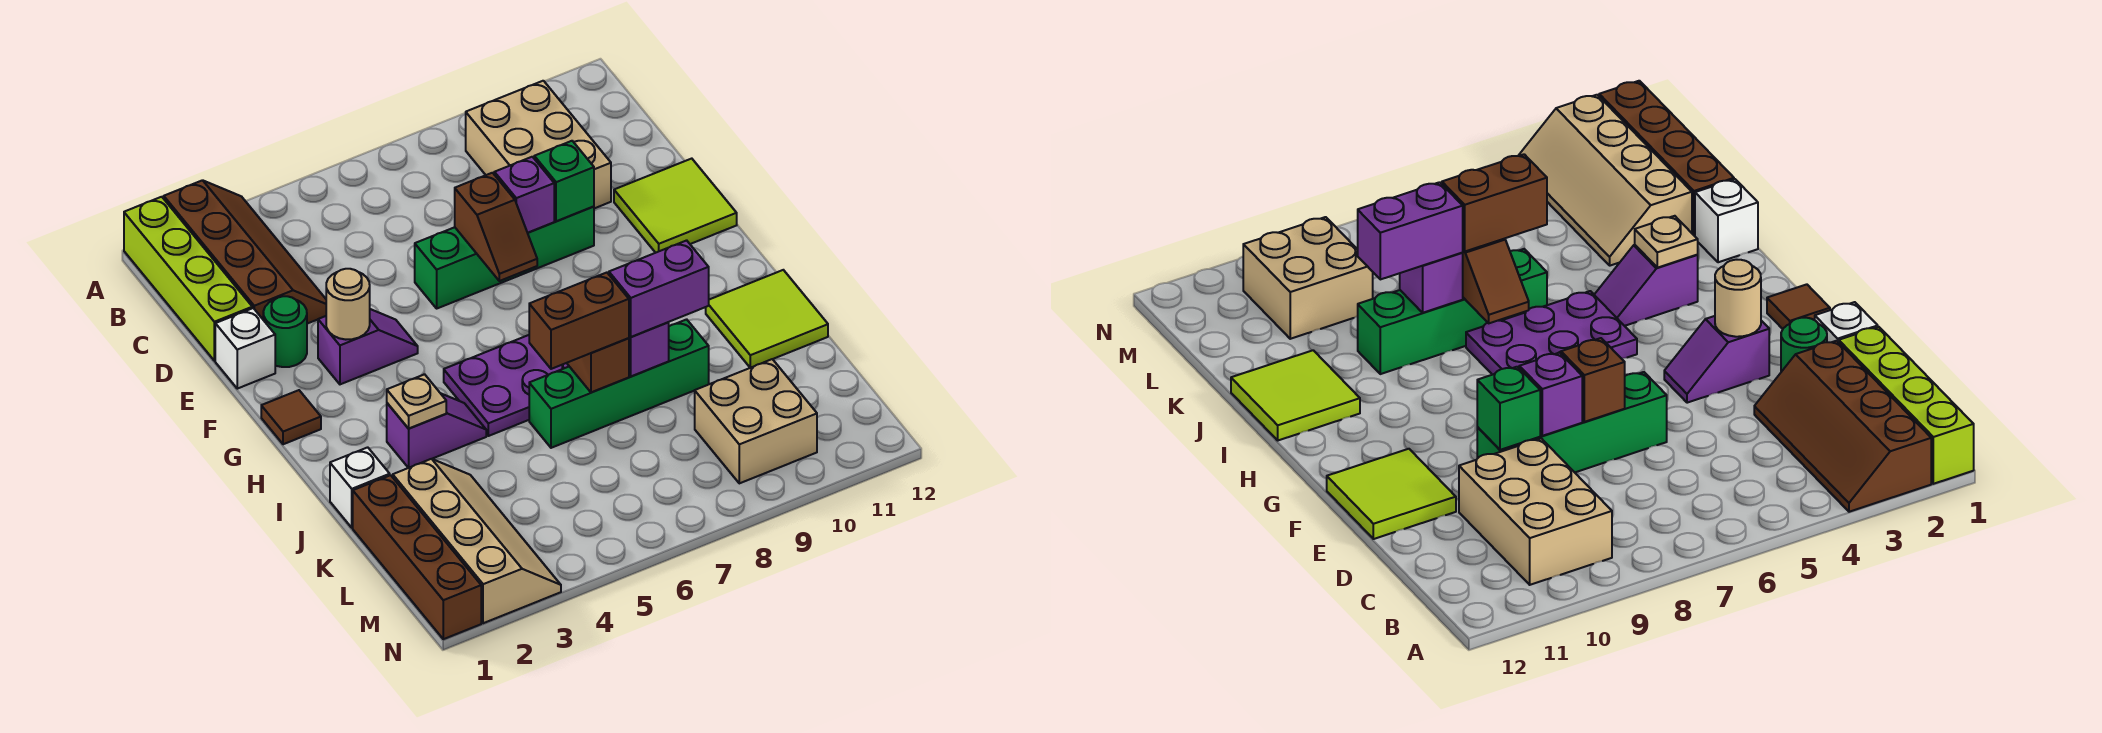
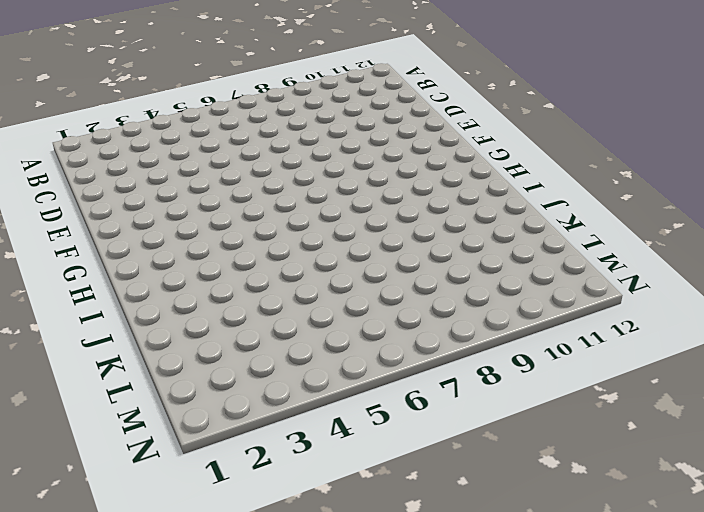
none -> lime 1x4 brick [124,197,252,361]
none -> brown 2x4 slope [164,180,326,324]
none -> tan 2x3 brick [466,81,611,208]

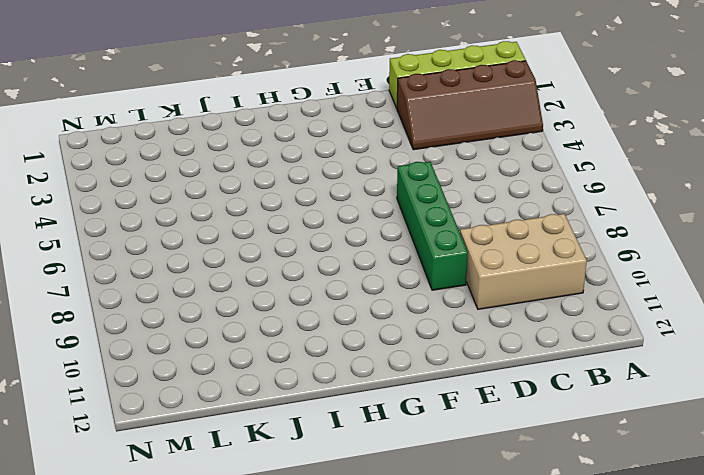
none -> white 1x1 brick [215,308,275,389]
none -> green 1x1 round brick [263,296,307,367]
none -> lime 2x2 tile [614,159,737,253]

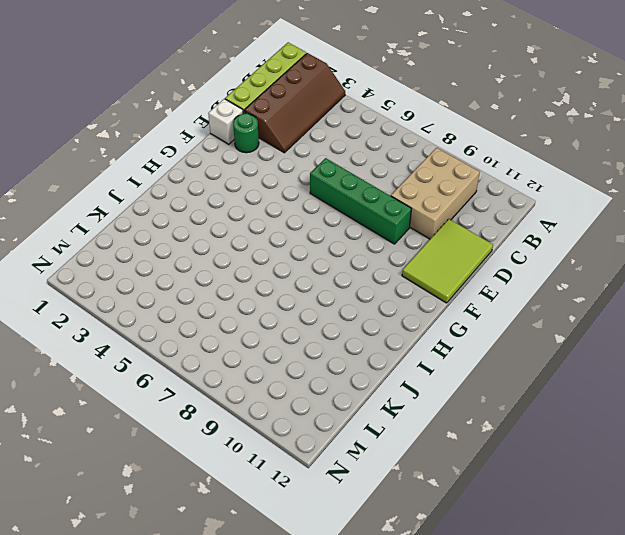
lime 2x3 tile [402,219,493,303] -> lime 2x2 tile [614,159,737,253]
none -> purple 1x2 slope [318,309,418,384]
none -> brown 1x1 tile [261,390,321,444]
none -> purple 2x3 plate [444,335,569,436]

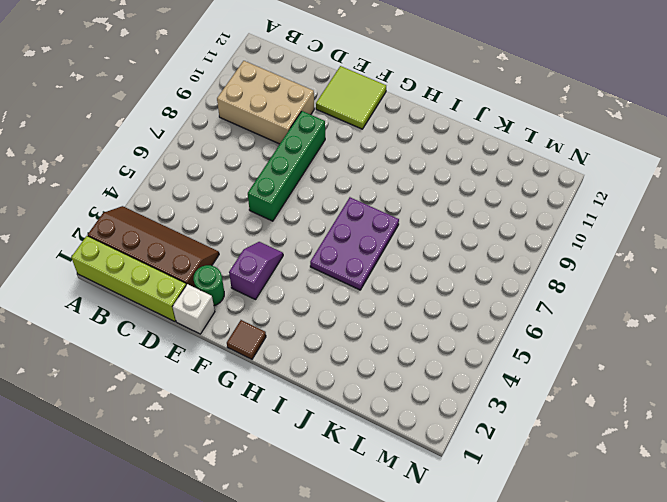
none -> purple 1x2 slope [387,394,486,468]
none -> lime 2x2 tile [706,270,828,368]
none -> white 1x1 brick [330,447,390,528]

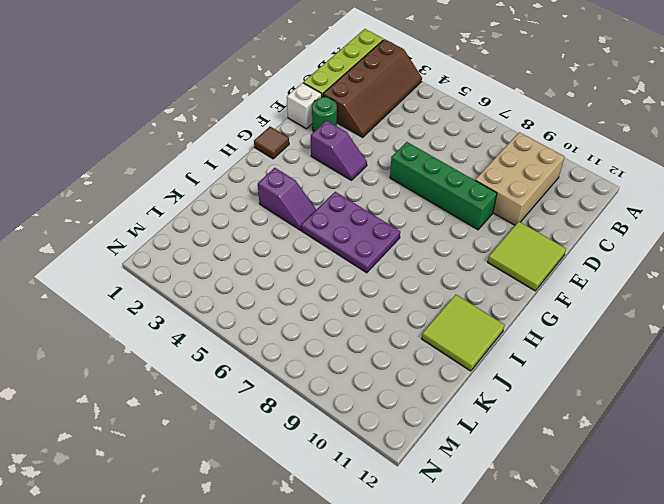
none -> white 1x1 brick [330,447,390,528]
none -> green 1x4 brick [529,319,709,448]
none -> brown 1x4 brick [353,475,481,639]

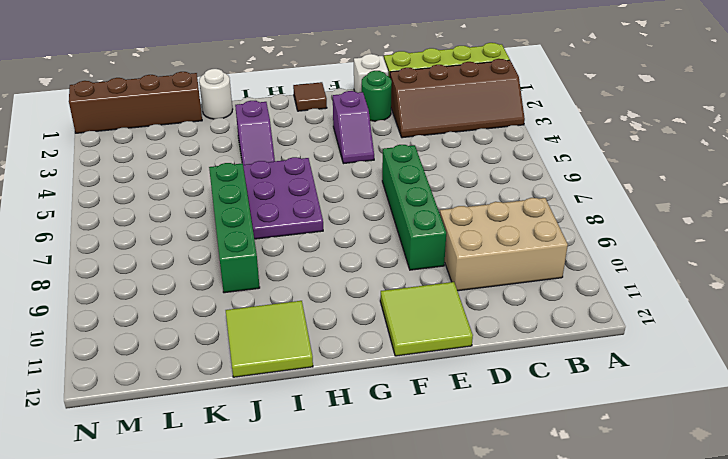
white 1x1 round brick [199,69,233,119] -> white 1x1 brick [330,447,390,528]
none -> tan 2x4 slope [392,459,561,623]
none -> tan 2x2 brick [695,359,817,483]
none -> brown 1x2 slope [455,173,537,281]

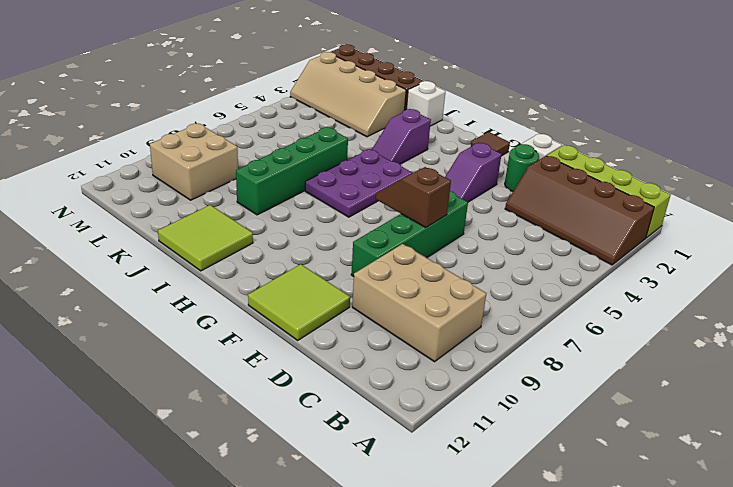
none -> purple 1x1 brick [494,157,554,233]
none -> green 1x1 brick [534,141,594,221]
none -> tan 1x1 round brick [326,269,370,340]

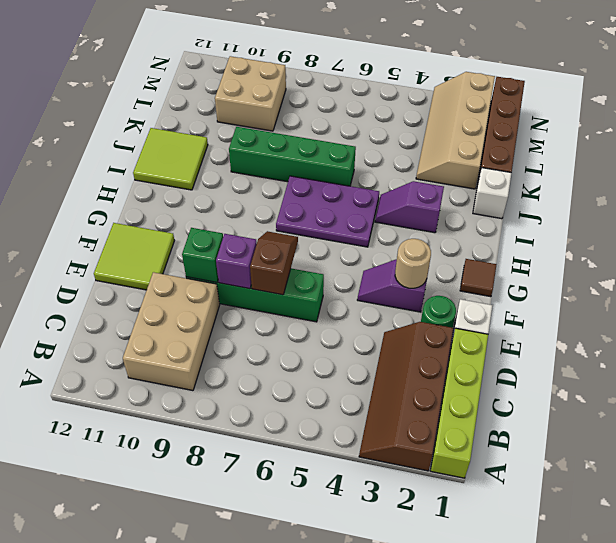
none -> tan 1x1 plate [387,374,446,429]
none -> brown 1x2 slope [567,338,629,393]
none -> purple 1x1 brick [629,322,669,376]

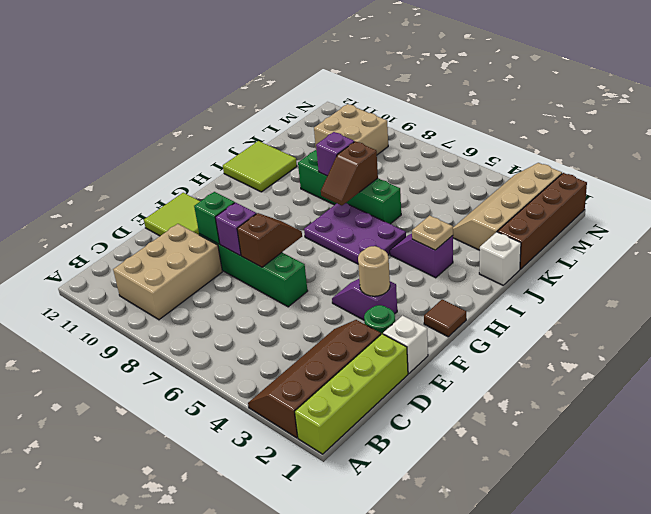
none -> brown 1x2 brick [529,273,629,369]
none -> purple 1x2 brick [609,240,709,337]

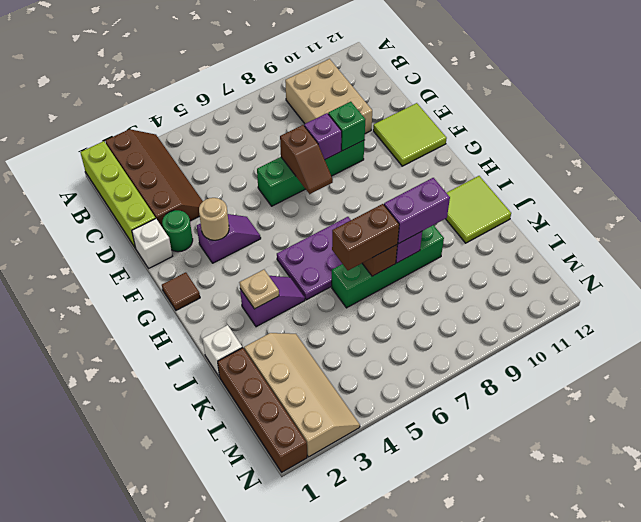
none -> tan 2x2 brick [695,359,817,483]

